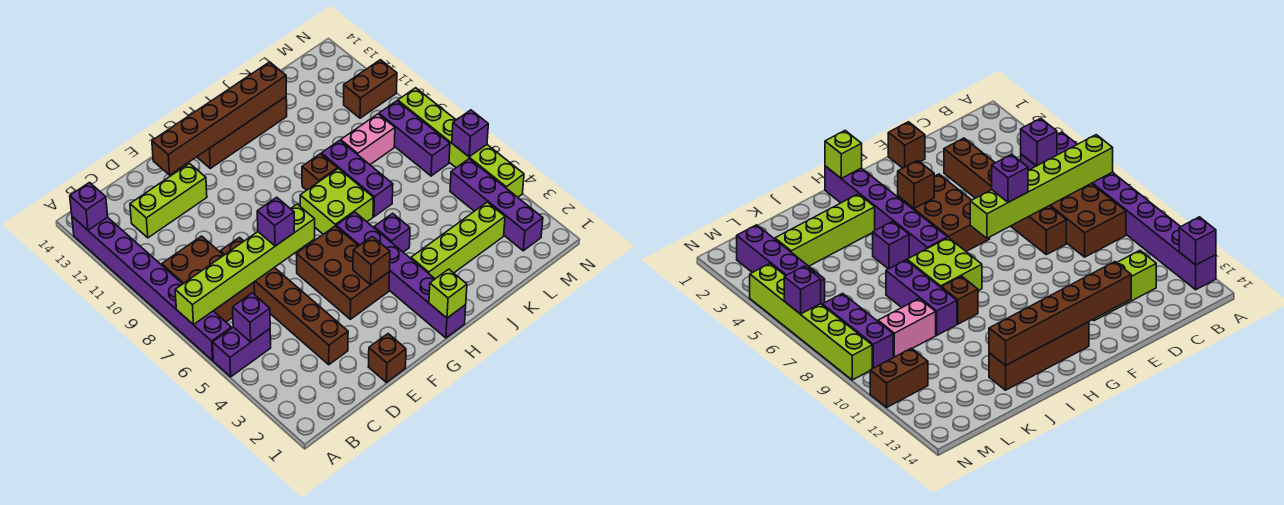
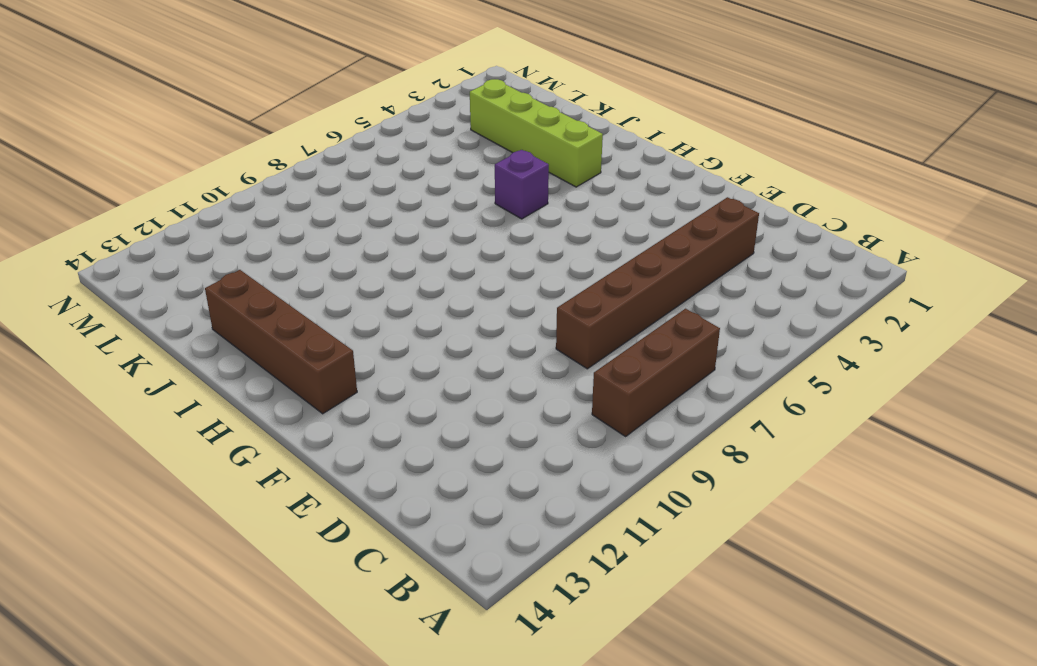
brown 1x3 brick [592,309,720,436] -> brown 2x3 brick [162,236,255,322]
none -> purple 1x2 brick [213,327,271,377]
none -> purple 1x8 brick [72,217,231,360]
none -> lime 1x3 brick [130,163,207,238]

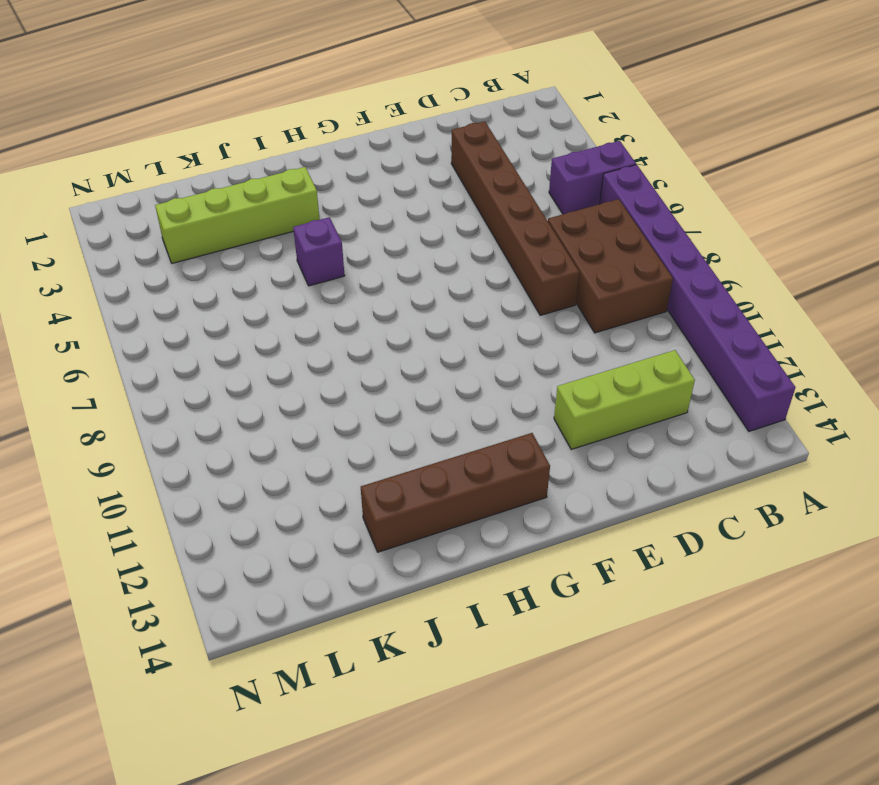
none -> brown 1x1 brick [368,334,406,382]
none -> brown 2x3 brick [296,226,389,319]
none -> purple 1x6 brick [336,212,466,338]

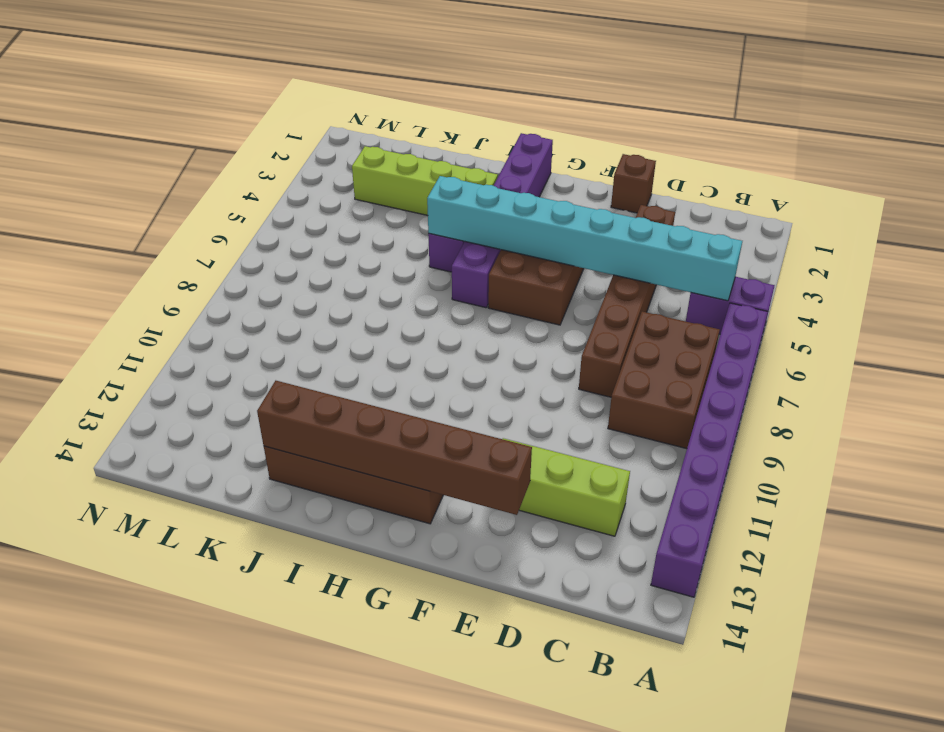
cyan 1x8 brick [427,176,742,301] -> purple 1x1 brick [233,293,270,342]
none -> lime 2x2 brick [300,168,374,234]
none -> brown 1x1 brick [302,154,337,190]
none -> purple 1x3 brick [321,140,393,217]

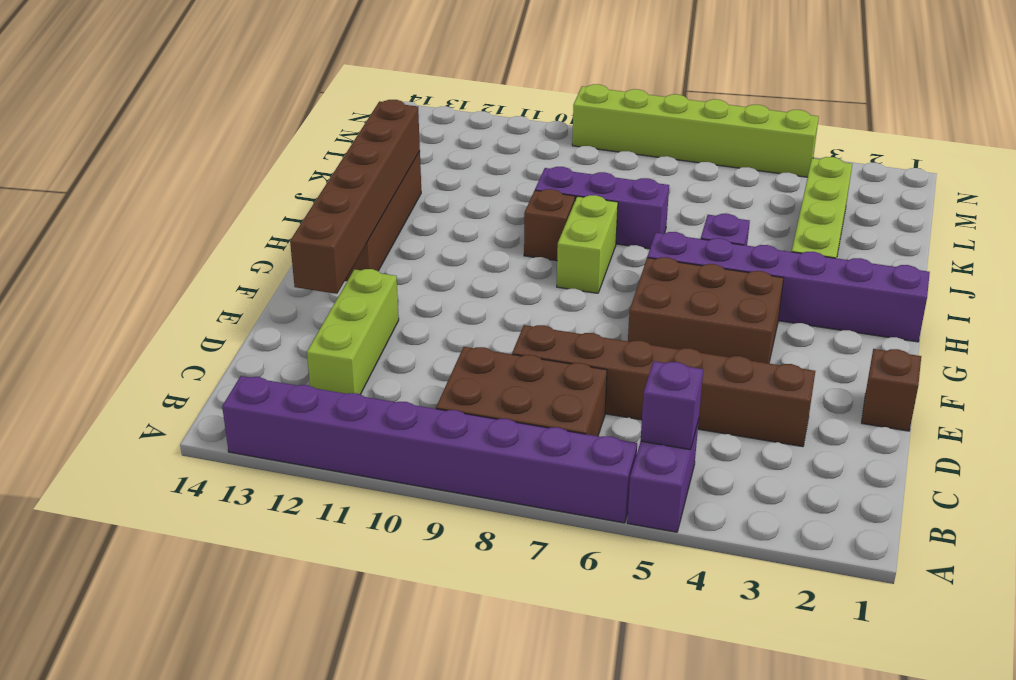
lime 1x2 brick [557,195,618,293] -> lime 2x2 brick [300,168,374,234]
none -> pink 1x2 brick [341,114,395,165]
none -> purple 1x4 brick [450,159,543,251]
none -> purple 1x3 brick [379,101,450,176]

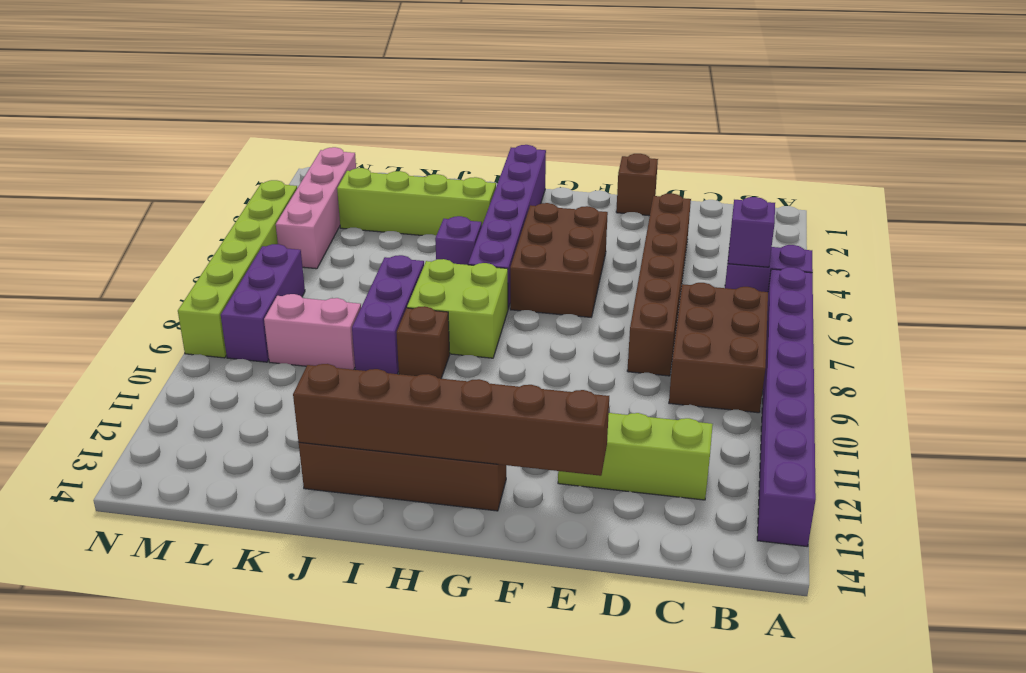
pink 1x4 brick [276,147,356,269] -> purple 1x4 brick [450,159,543,251]
none -> brown 1x2 brick [344,60,397,118]
none -> lime 1x6 brick [175,204,315,325]
none -> purple 1x1 brick [70,183,108,230]

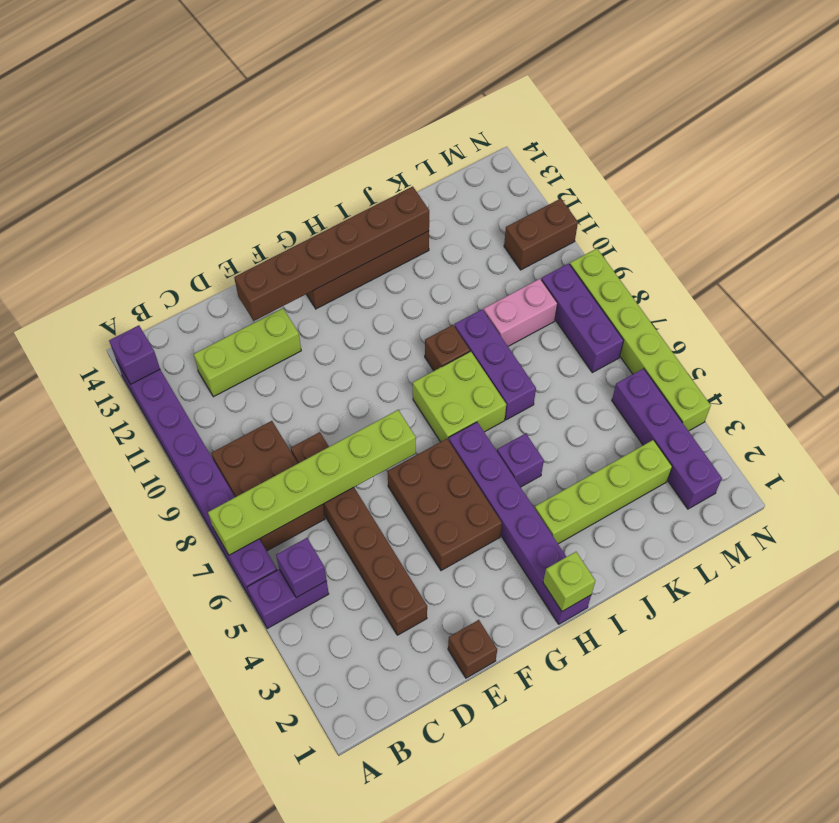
none -> brown 1x1 brick [353,236,390,285]
none -> purple 1x1 brick [452,110,488,157]
none -> purple 1x1 brick [257,197,294,246]

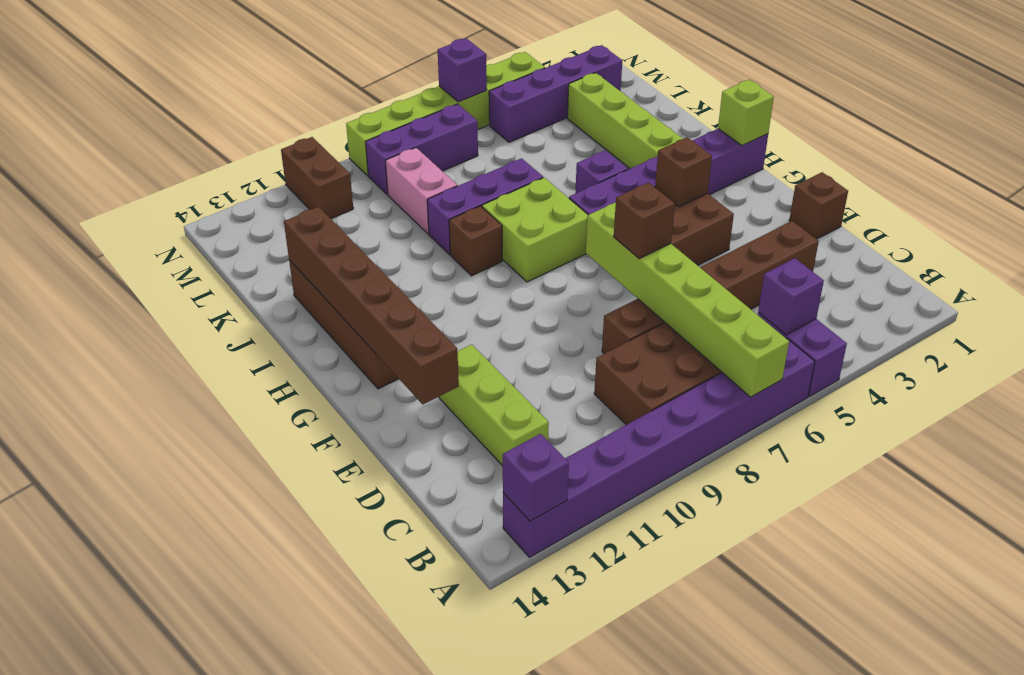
brown 1x1 brick [614,182,675,259] -> purple 1x1 brick [257,197,294,246]

